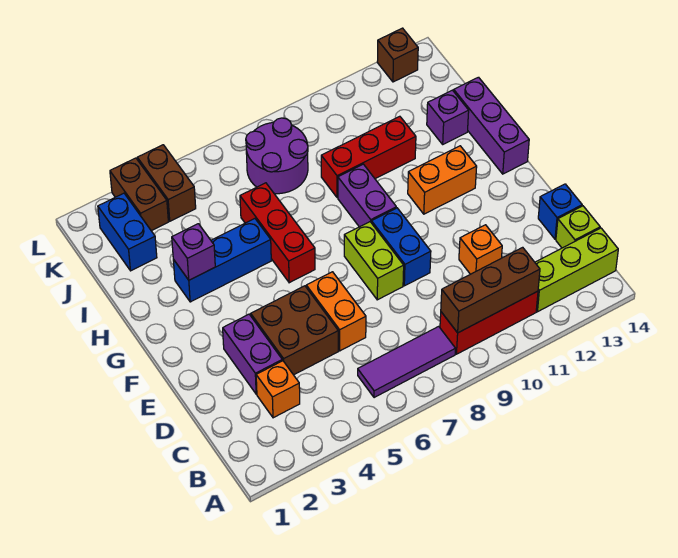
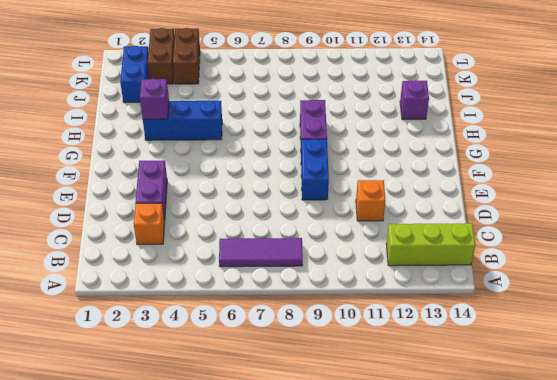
none -> red 1x3 brick [440,291,538,354]
none -> lime 1x1 brick [556,206,600,248]
none -> brown 2x2 brick [251,286,338,375]

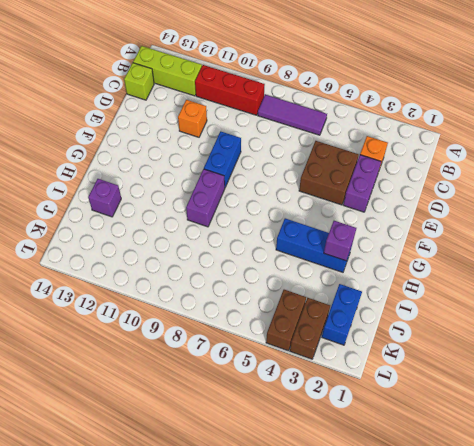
none -> orange 1x2 brick [306,272,366,351]
none -> blue 1x1 brick [538,184,582,239]
none -> lime 1x2 brick [344,222,404,300]

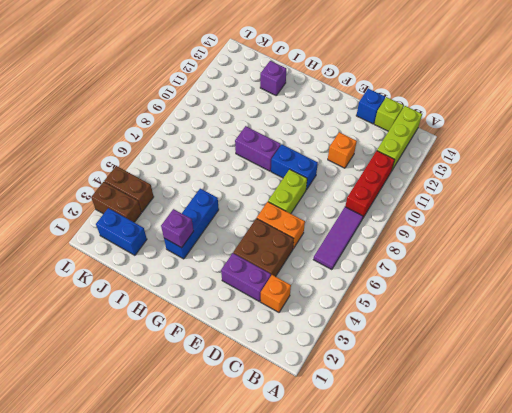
lime 1x2 brick [268,169,307,214] -> lime 1x2 brick turned to [344,222,404,300]
none -> red 1x3 brick [240,183,315,283]
none -> orange 1x2 brick [408,146,477,214]
none -> purple 1x3 brick [454,77,529,174]

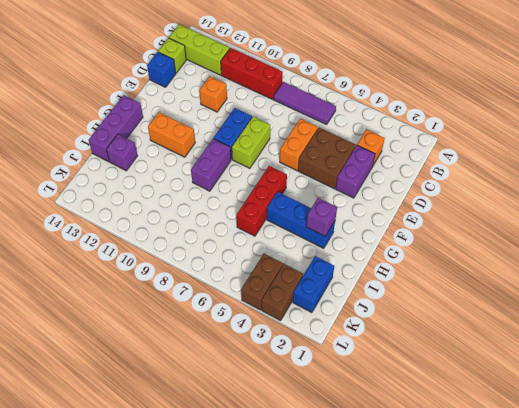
none -> red 1x3 brick [321,116,416,198]
none -> purple 2x2 round brick [246,118,308,194]
none -> brown 1x1 brick [377,28,418,82]

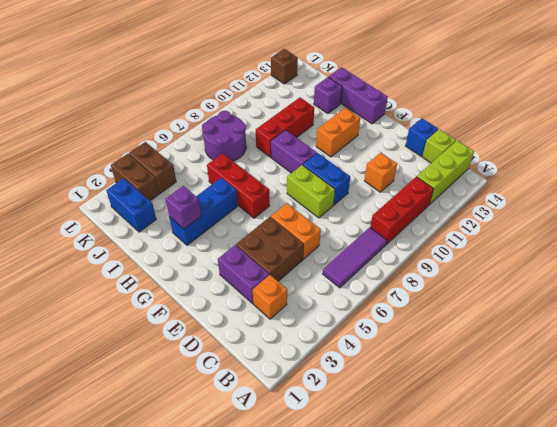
none -> brown 1x3 brick [441,247,540,333]

